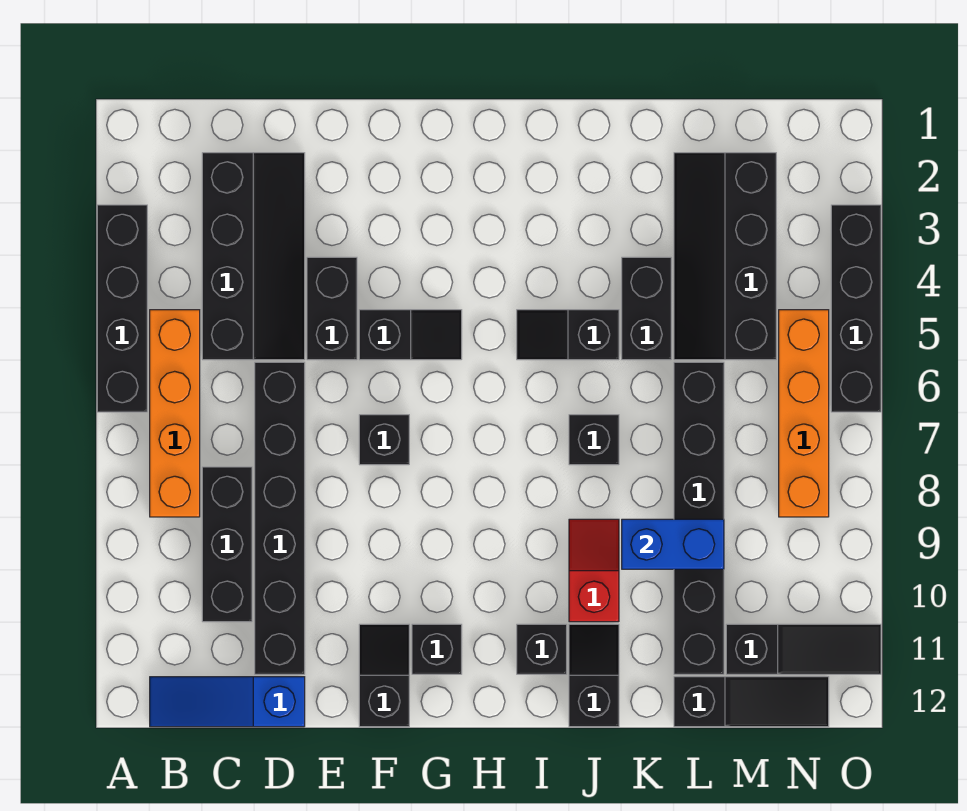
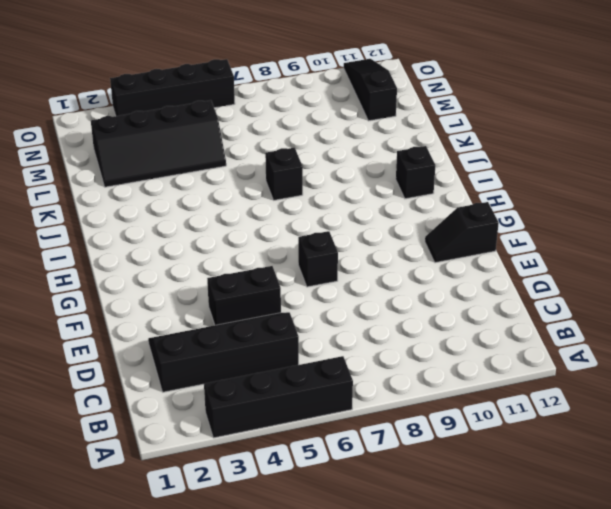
none -> orange 1x4 brick [150,310,200,517]
none -> blue 1x3 slope [150,677,305,727]
none -> black 1x3 brick [202,467,252,622]

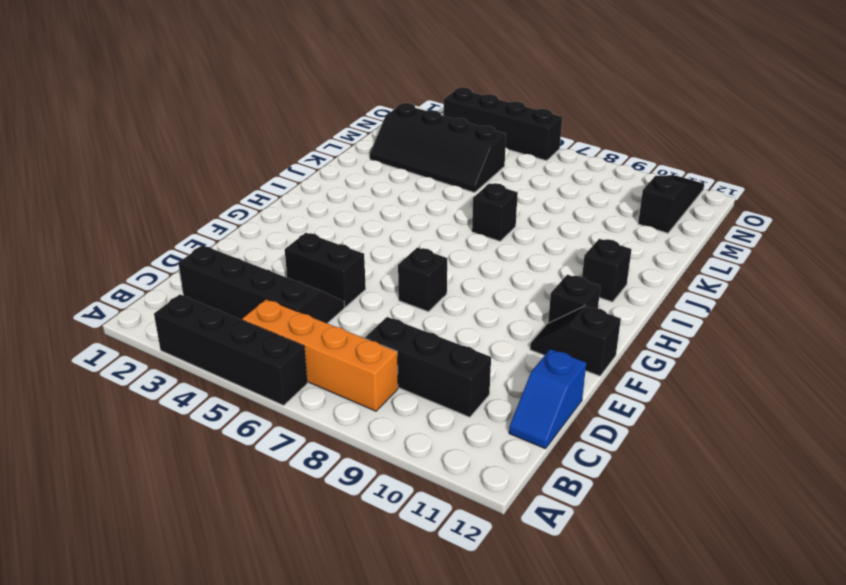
blue 1x2 slope [509,349,586,449] -> blue 1x3 slope [150,677,305,727]
none -> black 1x6 brick [255,362,305,674]
none -> black 1x2 slope [359,310,462,360]
none -> black 1x2 slope [517,310,619,360]

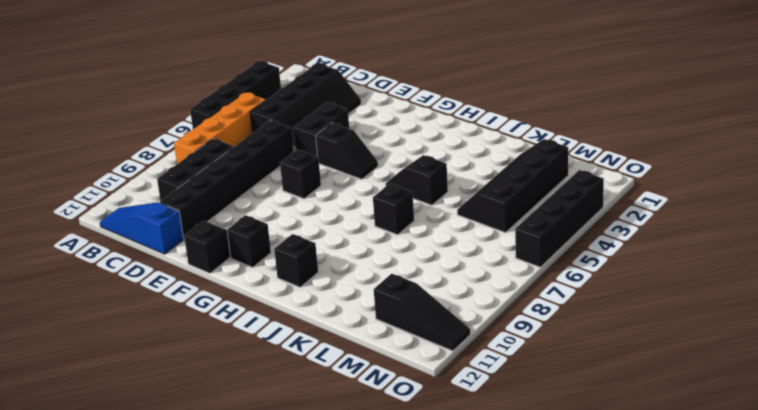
none -> red 1x2 slope [569,519,619,622]
none -> black 1x2 slope [569,624,619,727]
none -> black 1x2 brick [622,257,671,360]

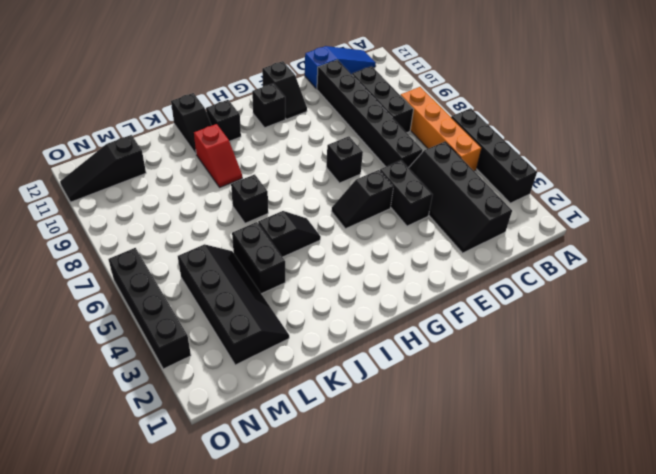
none -> black 1x6 brick [674,362,724,674]
none -> black 1x3 slope [674,677,829,727]
none -> orange 1x4 brick [779,310,829,517]

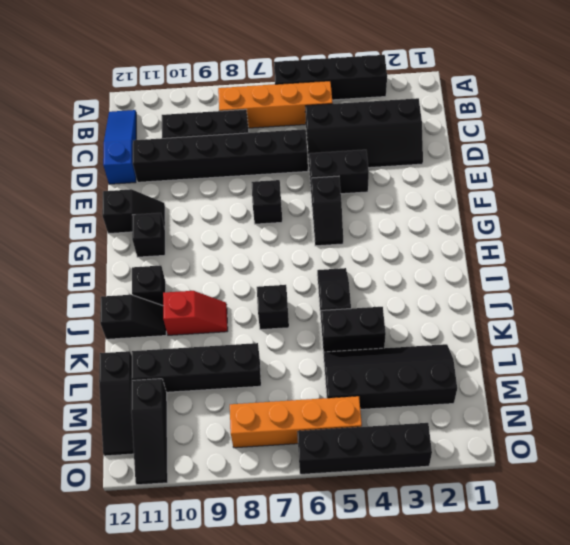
black 1x4 brick [131,343,261,392] -> black 1x6 brick [674,362,724,674]
none -> blue 1x2 brick [622,519,724,569]

